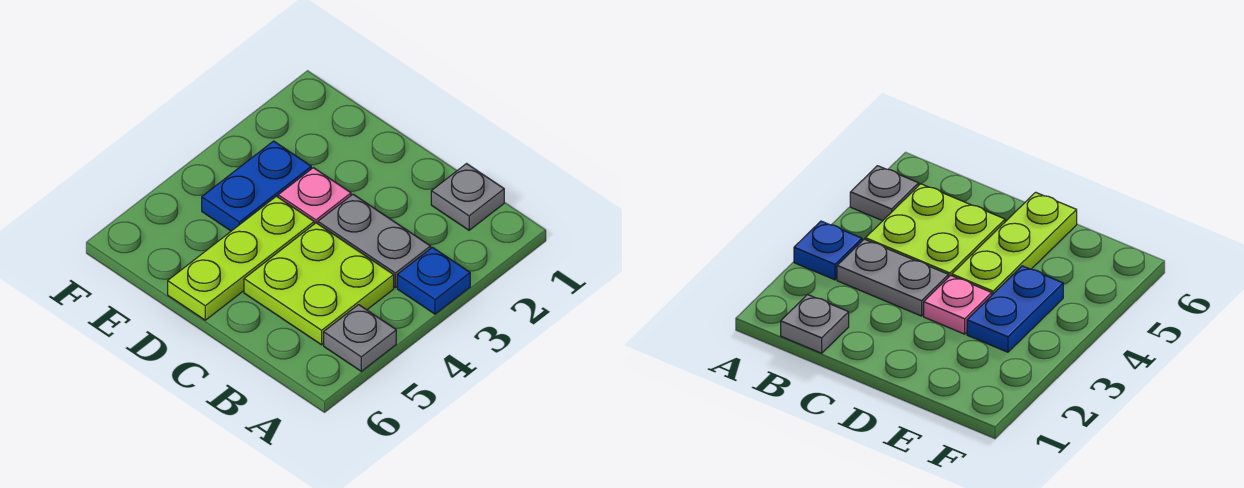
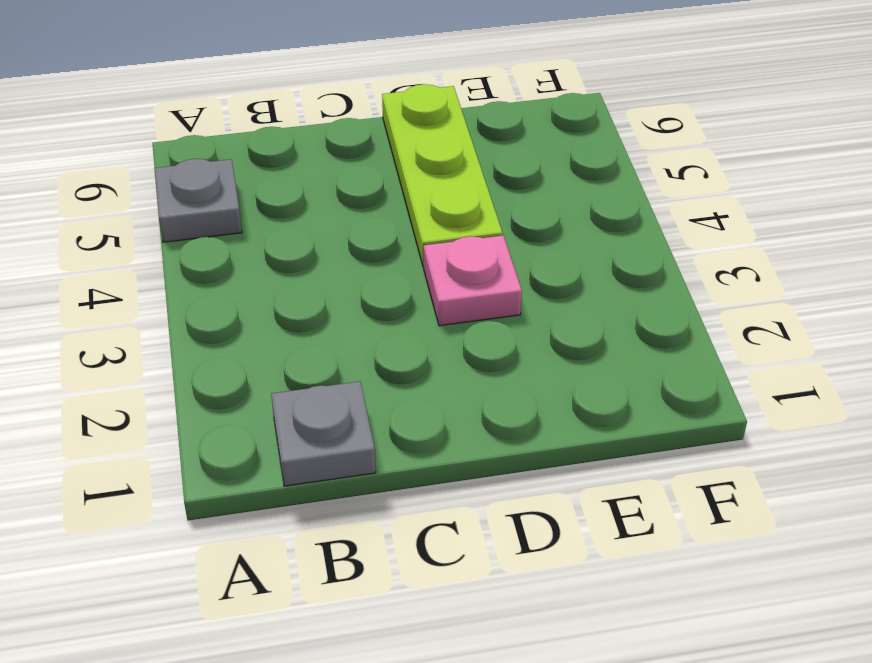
none -> blue 1x1 plate [397,247,470,314]
none -> grey 1x2 plate [318,194,431,288]

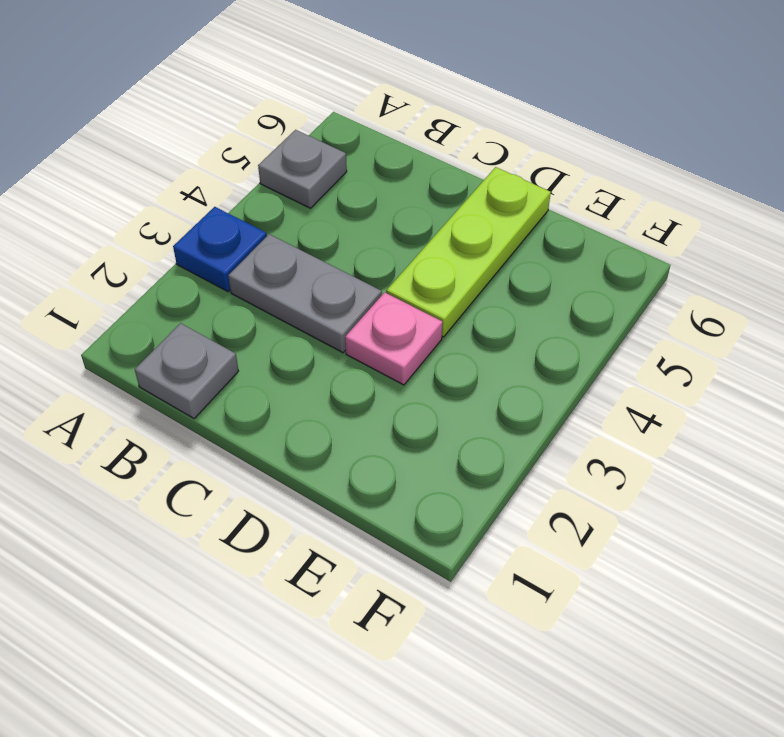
none -> lime 2x2 plate [244,223,394,345]
none -> blue 1x2 plate [202,141,311,231]

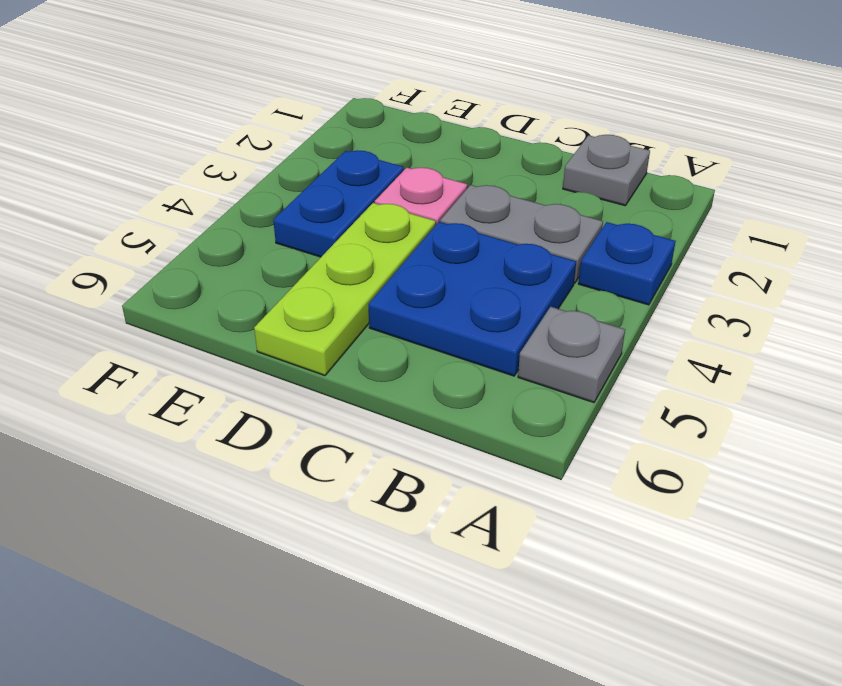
blue 2x2 plate [368,222,576,376] -> lime 2x2 plate [244,223,394,345]

